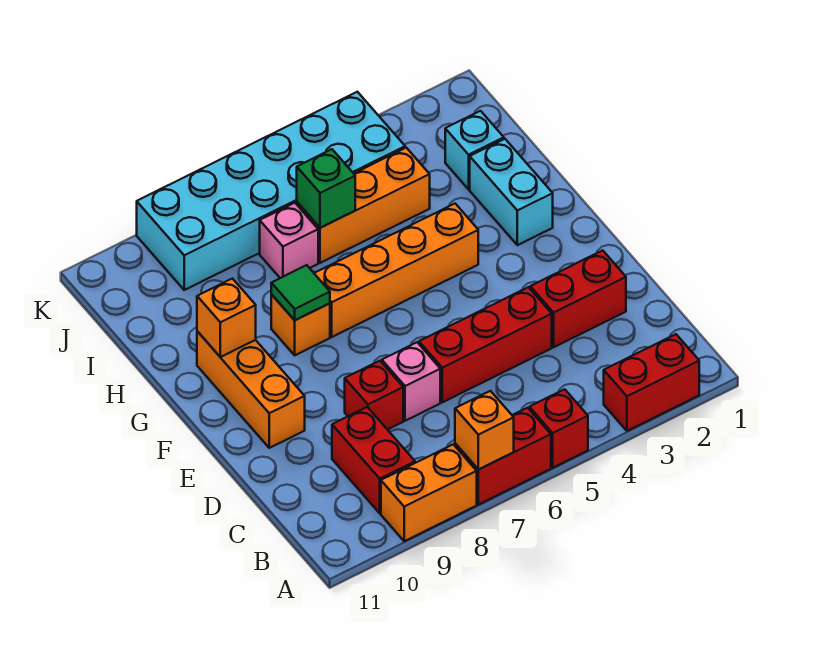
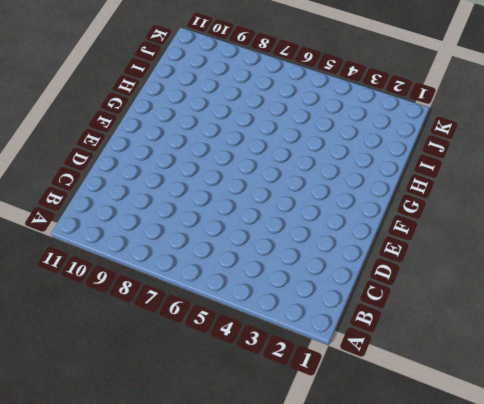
none -> red 1x2 brick [604,334,699,431]
none -> red 1x1 brick [529,389,588,468]
none -> red 1x2 brick [455,408,551,505]

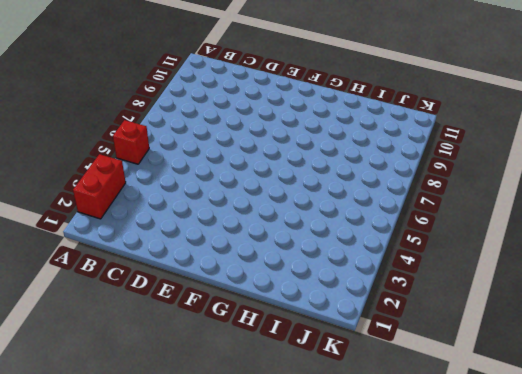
none -> red 1x2 brick [455,408,551,505]
none -> orange 1x2 brick [381,444,477,541]
none -> red 1x2 brick [332,407,415,513]

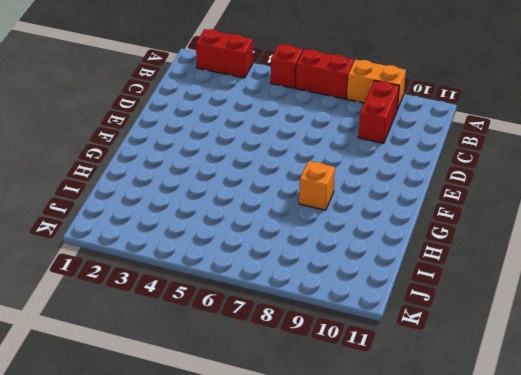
none -> red 1x2 brick [530,250,626,347]
none -> red 1x3 brick [419,287,552,402]
none -> pink 1x1 brick [382,342,440,421]

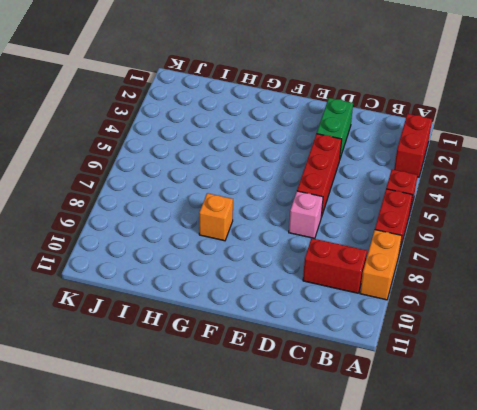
green 1x2 brick [317,98,353,158] -> red 1x2 brick [530,250,626,347]
none -> red 1x1 brick [345,361,403,430]
none -> orange 1x3 brick [197,331,305,448]
none -> cyan 1x2 brick [470,139,553,245]

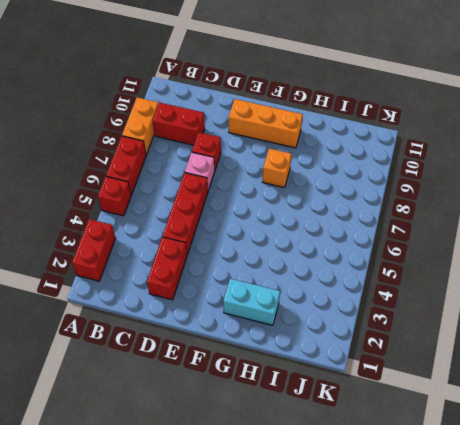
none -> orange 1x4 brick [314,204,478,337]
none -> cyan 1x1 brick [445,111,504,189]
none -> orange 1x3 brick [297,148,430,263]

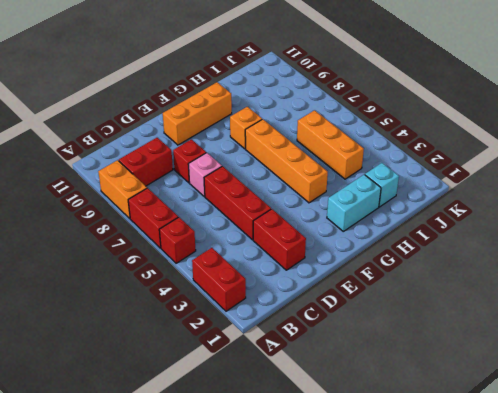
none -> pink 1x1 brick [260,203,318,278]
none -> cyan 2x6 brick [137,92,405,290]
none -> orange 1x1 brick [455,391,514,470]

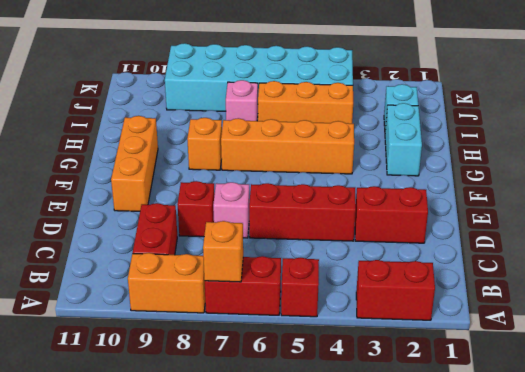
none -> green 1x1 tile [271,265,330,320]
none -> orange 1x1 brick [197,279,256,357]
none -> green 1x1 brick [297,149,355,228]

